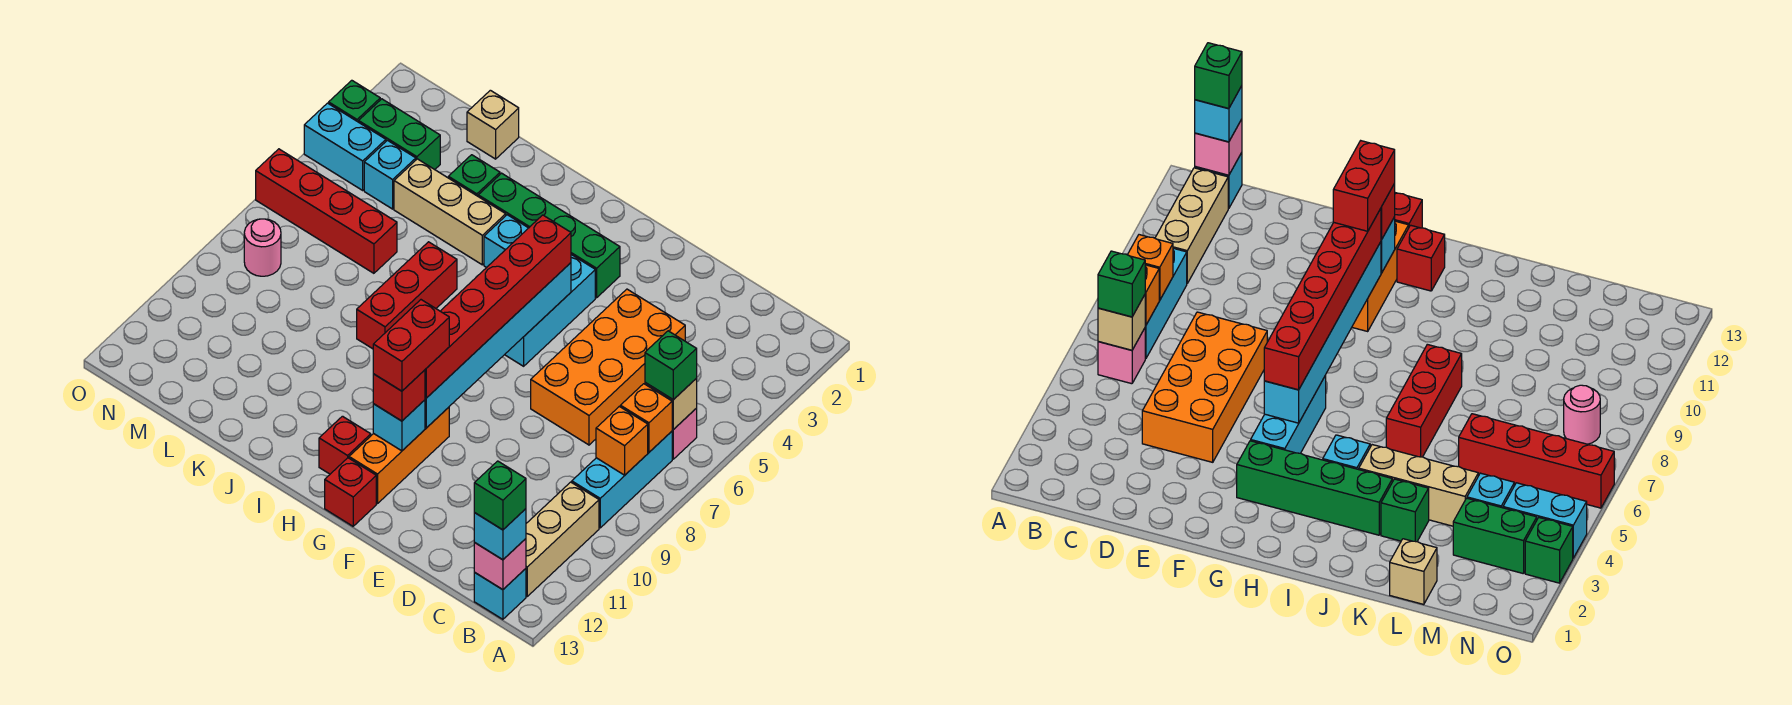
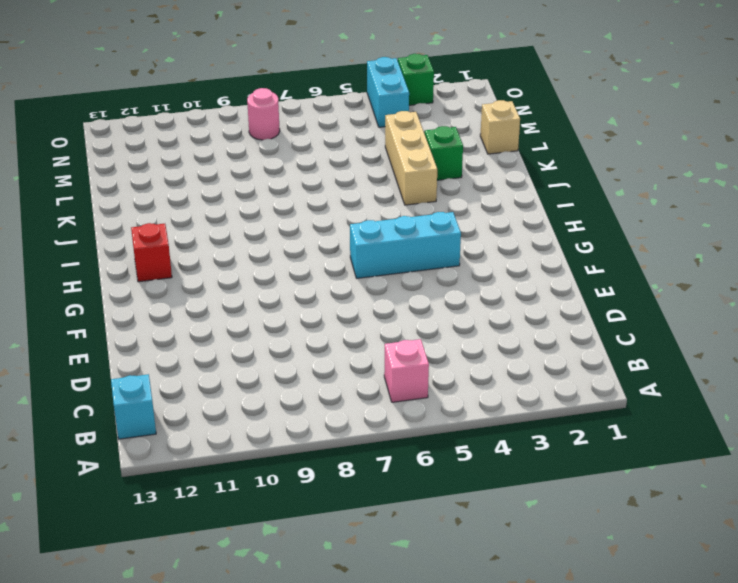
none -> cyan 1x3 brick [572,431,672,528]
none -> tan 1x3 brick [526,482,599,596]
none -> orange 2x4 brick [531,289,685,445]
none -> green 1x4 brick [478,173,620,298]

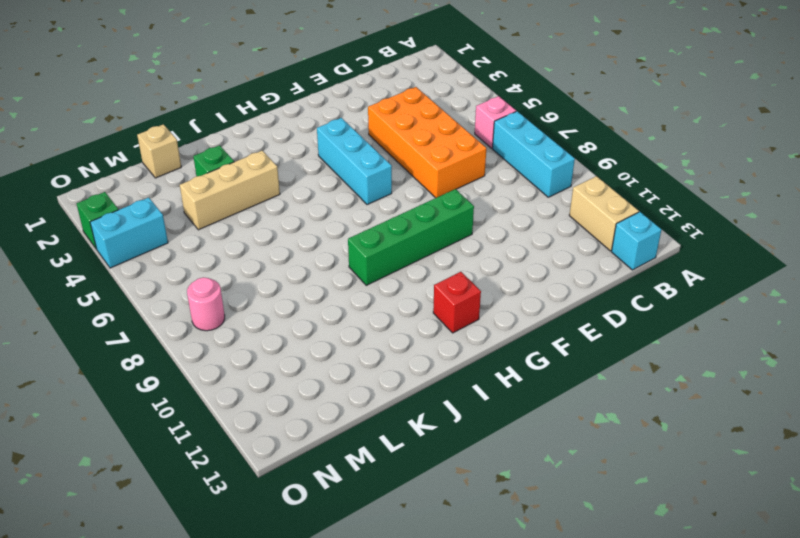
tan 1x2 brick [569,176,639,251] -> tan 1x3 brick [526,482,599,596]
green 1x4 brick [348,189,474,285] -> green 1x4 brick moved to [478,173,620,298]
none -> orange 1x3 brick [349,407,449,504]
none -> red 1x1 brick [325,458,376,526]
none -> cyan 1x1 brick [484,215,528,268]
none -> red 1x3 brick [357,242,457,349]

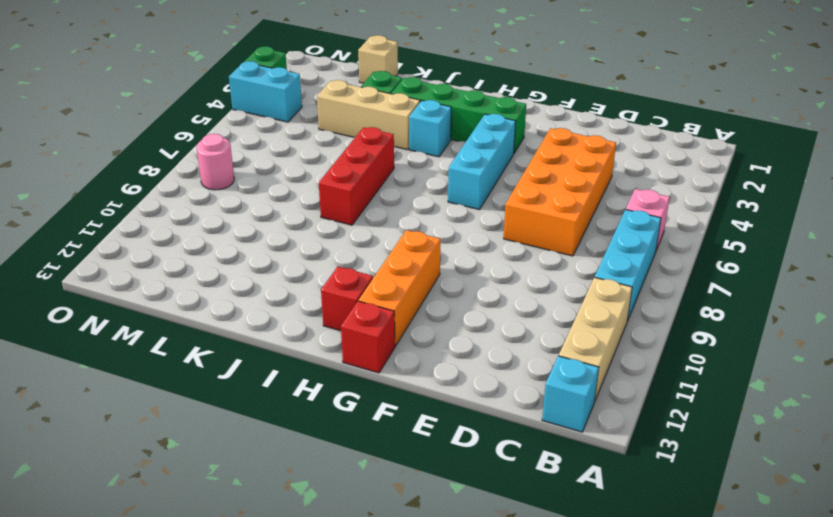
none -> red 1x4 brick [256,149,397,273]
none -> green 1x2 brick [359,99,440,170]
none -> cyan 1x1 brick [364,140,416,209]
none -> tan 1x1 brick [645,379,697,430]

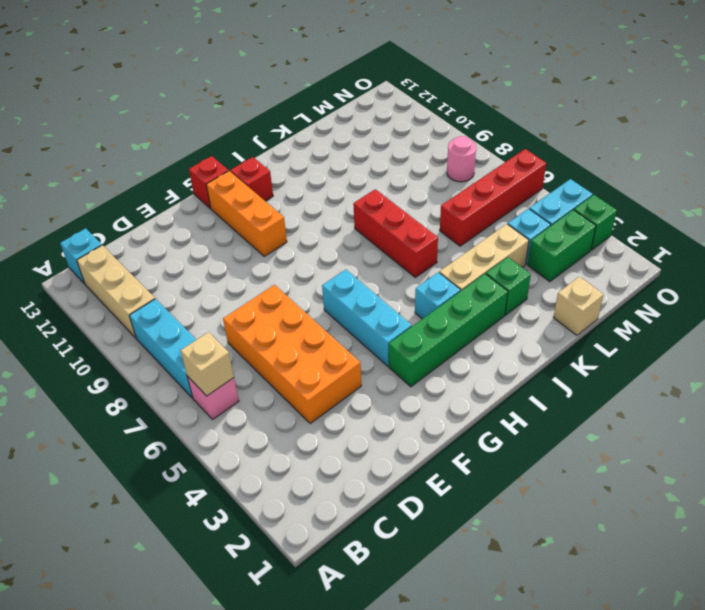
none -> orange 1x1 brick [620,384,672,452]
none -> orange 1x1 brick [596,406,648,475]
none -> pink 1x1 brick [474,539,526,590]
none -> cyan 1x6 brick [425,263,571,428]

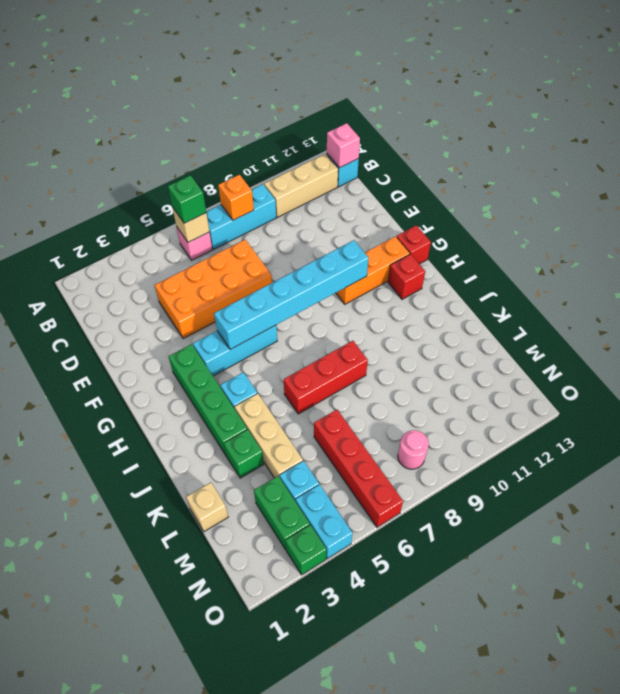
none -> orange 1x1 brick [620,384,672,452]
none -> cyan 1x1 brick [373,400,425,451]
none -> cyan 1x1 brick [474,509,526,560]
none -> red 1x6 brick [425,215,571,398]

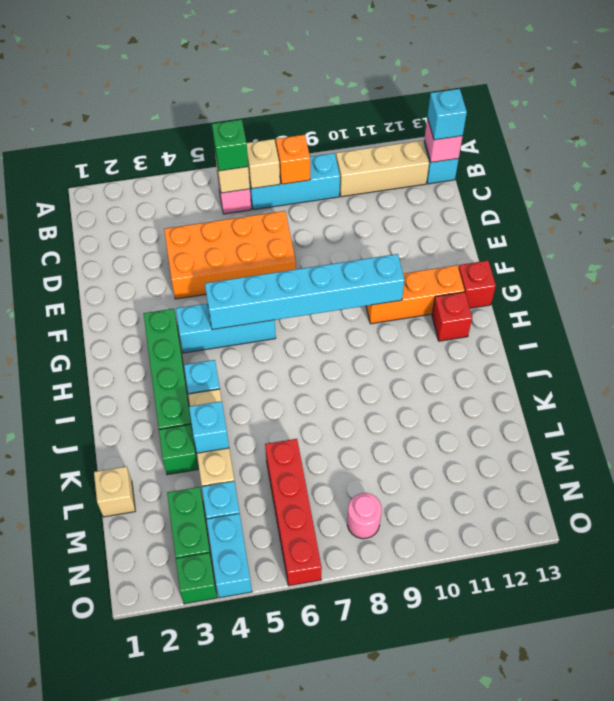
tan 1x1 brick [247,139,280,189] -> orange 1x1 brick [620,384,672,452]
cyan 1x1 brick [189,401,229,453] -> cyan 1x1 brick moved to [373,400,425,451]
none -> red 1x3 brick [357,242,457,349]
none -> red 1x6 brick [425,215,571,398]
none -> red 1x1 brick [373,370,425,421]
none -> green 1x1 brick [474,461,526,530]

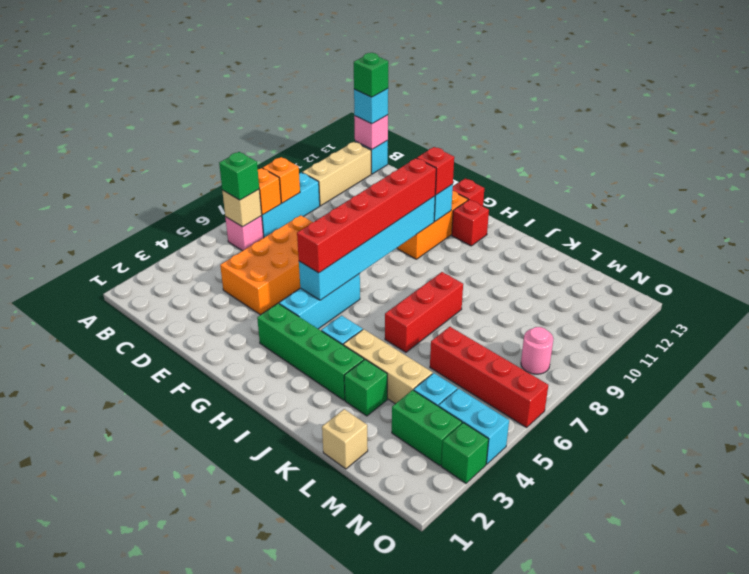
none -> red 1x2 brick [373,300,449,391]

